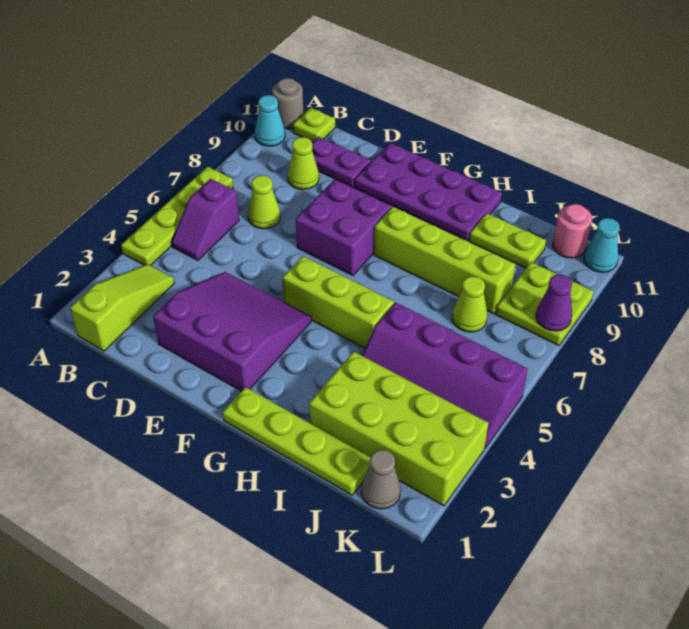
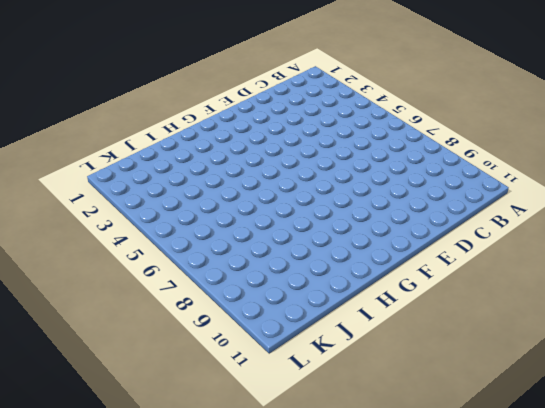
none -> lime 1x4 plate [121,167,233,266]
none -> cyan 1x1 cone [255,95,285,146]
none -> grey 1x1 round brick [272,78,303,129]

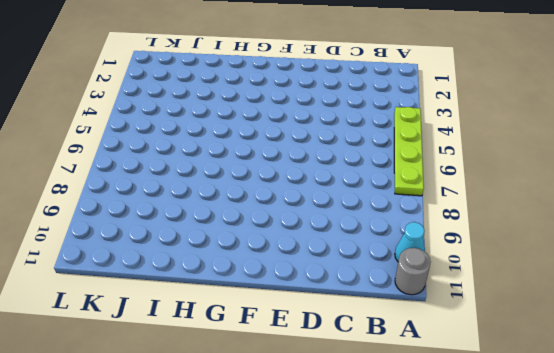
none -> lime 1x3 slope [70,264,174,351]
none -> purple 1x2 slope [171,179,239,260]
none -> lime 1x1 plate [293,108,335,142]

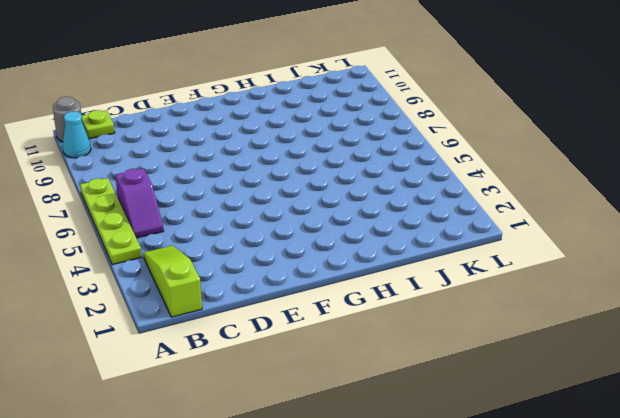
none -> lime 1x1 cone [248,175,280,229]
none -> lime 1x1 cone [288,137,319,189]
none -> purple 1x2 plate [312,137,371,187]

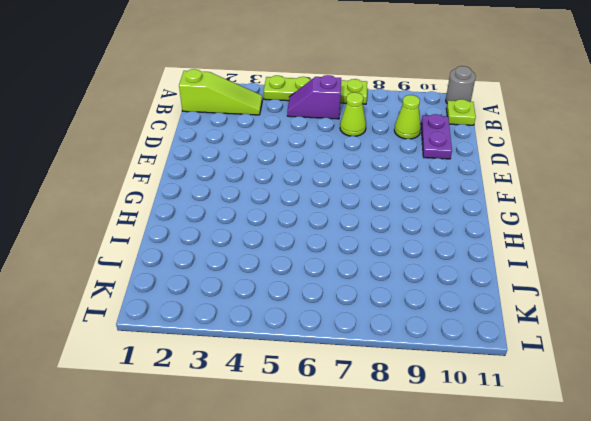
none -> cyan 1x1 cone [255,95,285,146]
none -> purple 3x3 slope [153,272,311,391]
none -> purple 2x2 brick [296,179,391,276]

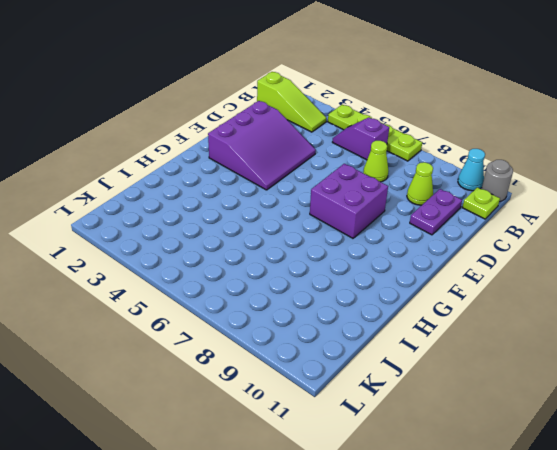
none -> purple 2x4 plate [355,143,502,241]
none -> lime 1x3 brick [282,256,394,348]
none -> lime 1x4 plate [223,387,370,495]

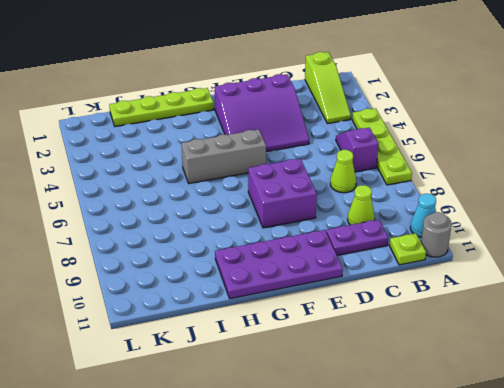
grey 1x3 brick [181,129,266,183] -> lime 1x3 brick [282,256,394,348]
none -> lime 1x4 brick [374,207,515,314]
none -> lime 2x4 brick [309,352,489,506]
none -> purple 2x4 slope [362,302,528,448]

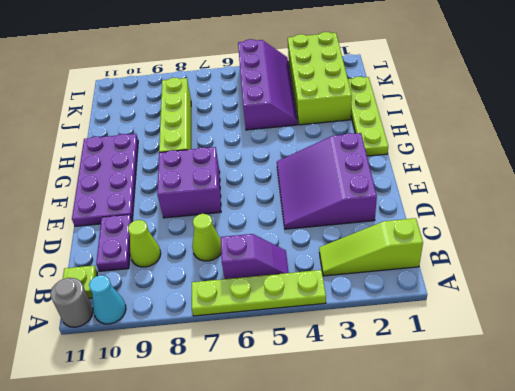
none -> lime 1x3 brick [282,256,394,348]
none -> lime 1x2 plate [469,213,546,268]
none -> lime 1x1 cone [452,276,487,332]

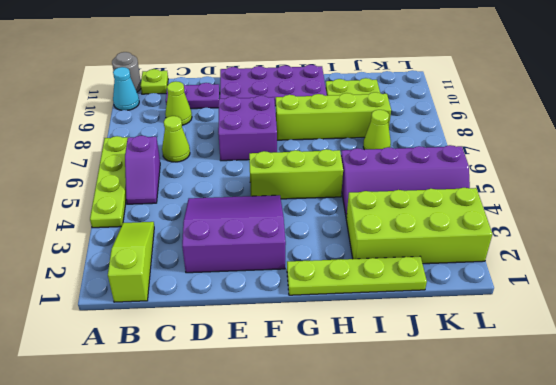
none -> grey 1x1 cone [362,450,401,509]
none -> lime 2x2 plate [496,262,594,346]
none -> pink 1x1 round brick [553,204,592,258]

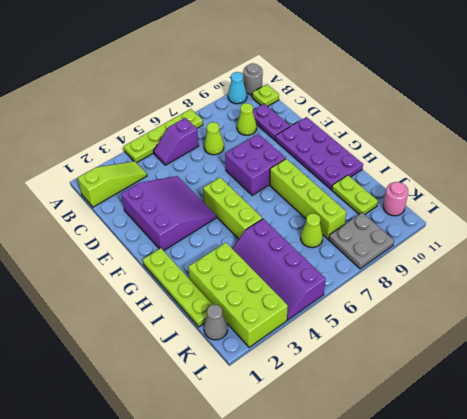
grey 2x2 plate [329,212,394,269] -> lime 2x2 plate [496,262,594,346]
none -> cyan 1x1 cone [584,218,620,272]
none -> purple 1x1 cone [536,274,572,331]

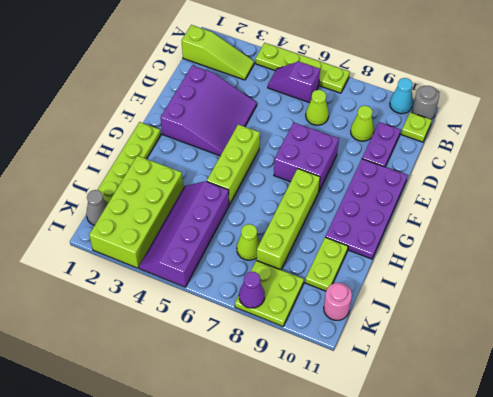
none -> cyan 1x1 cone [584,218,620,272]

